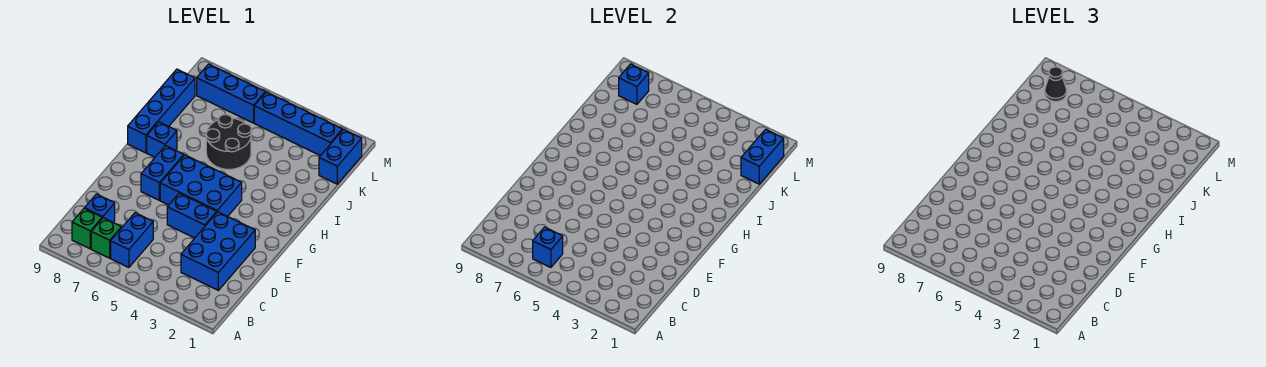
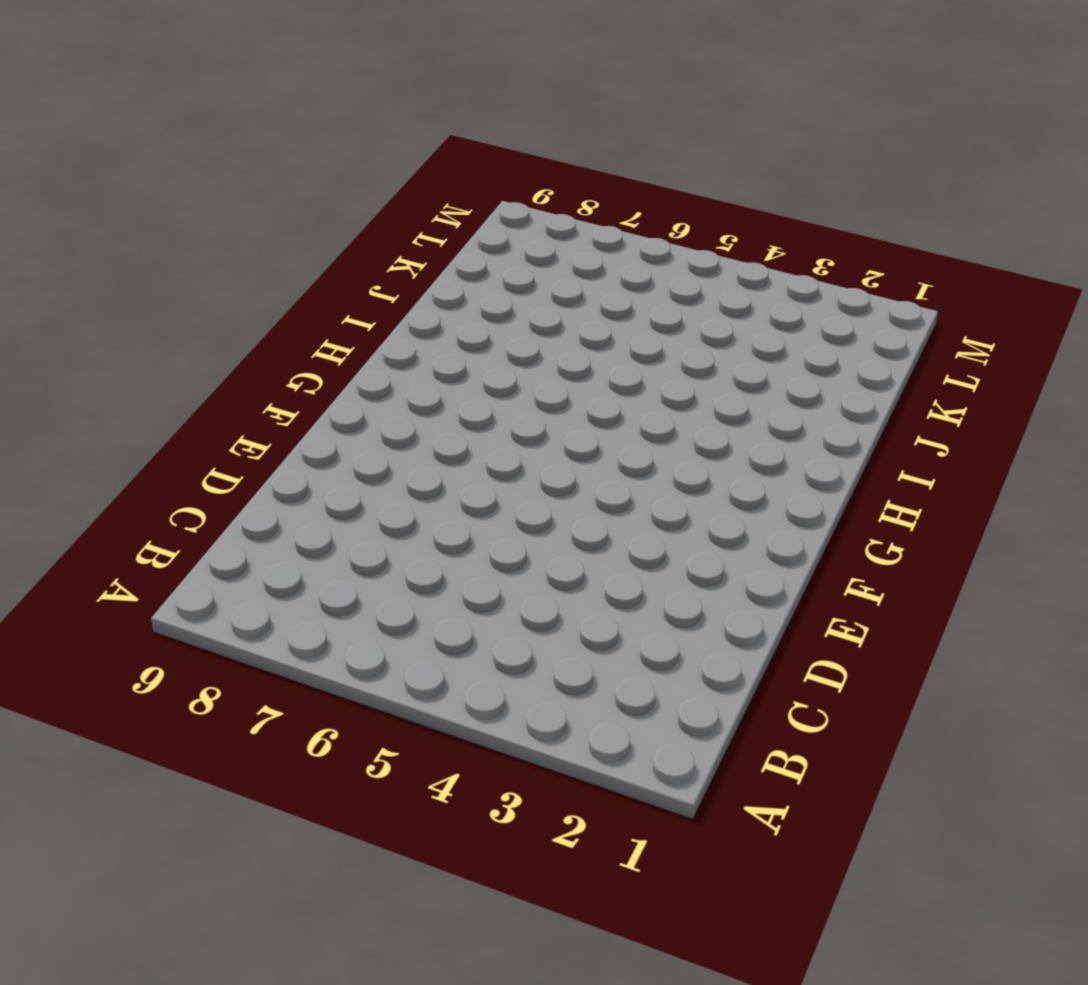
none -> blue 1x2 brick [111,213,153,267]
none -> green 1x1 brick [91,218,122,258]
none -> green 1x1 brick [72,208,102,249]

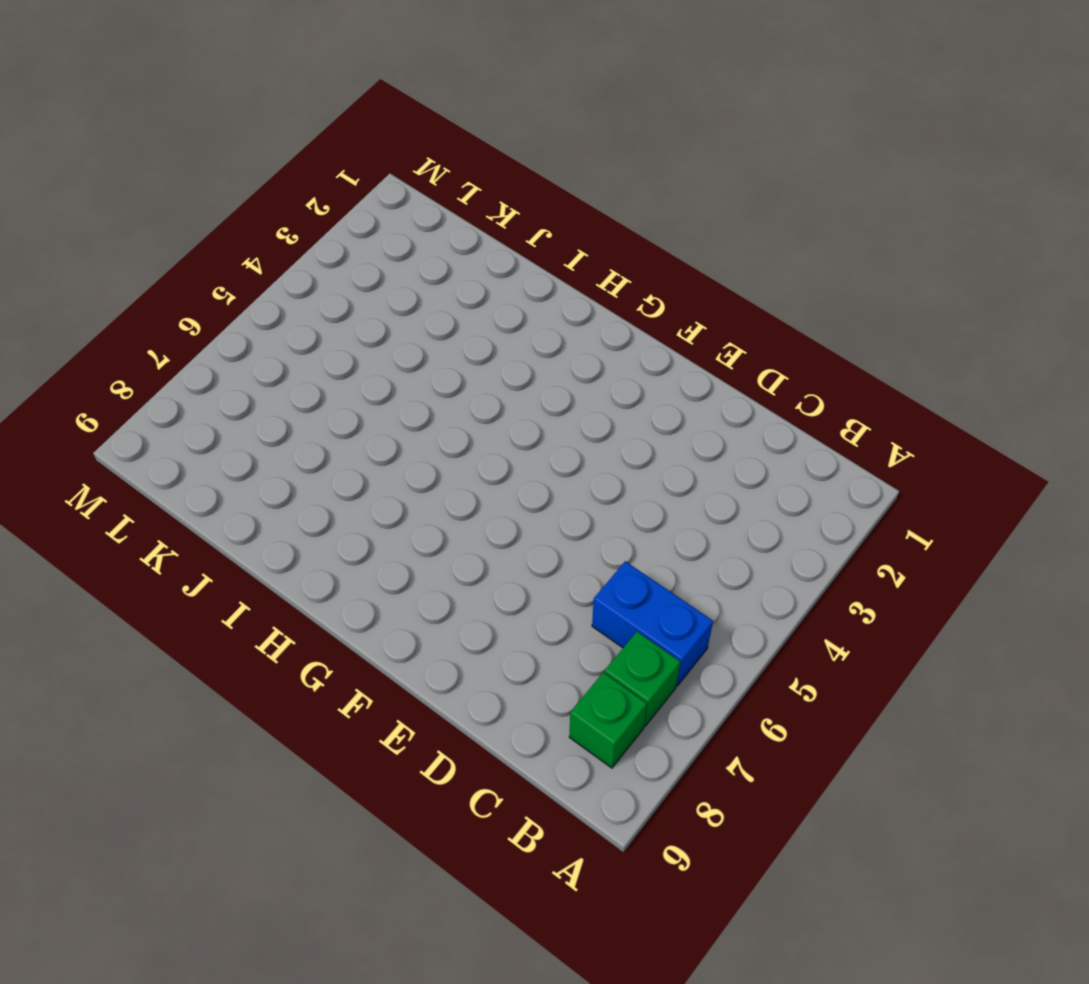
none -> blue 2x3 brick [181,212,255,290]
none -> blue 1x1 brick [85,194,115,222]
none -> blue 1x2 brick [167,193,217,238]

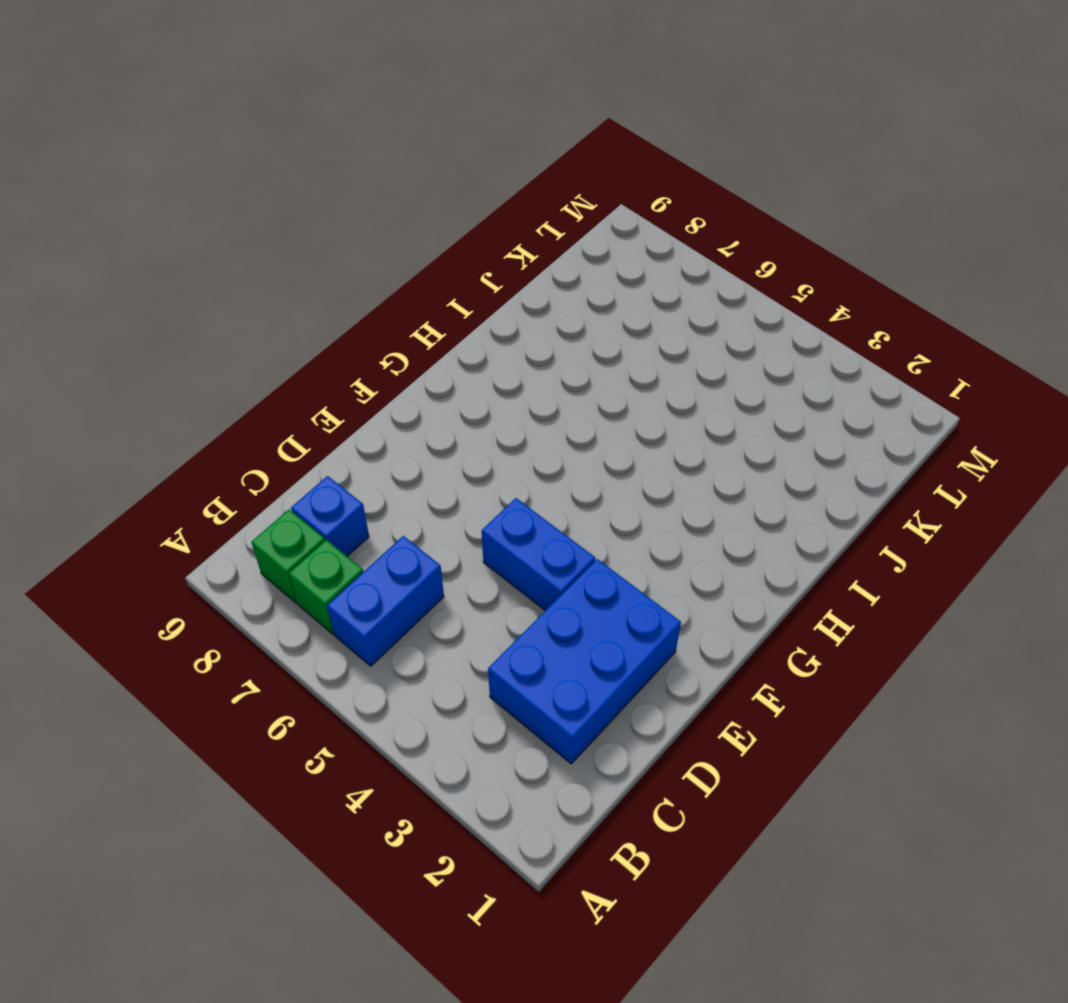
none -> blue 2x3 brick [160,155,242,216]
none -> blue 1x2 brick [141,146,184,200]
none -> blue 1x1 brick [147,122,177,157]

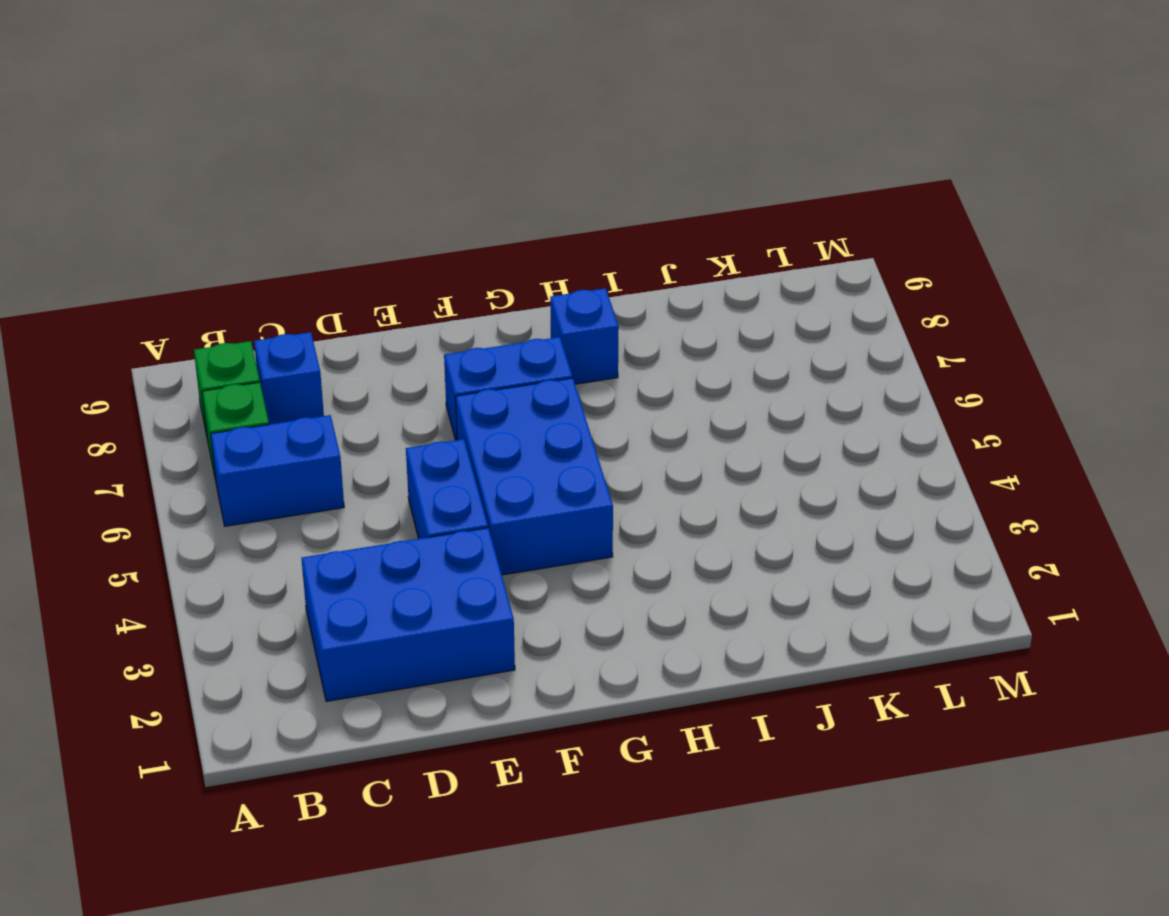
none -> blue 1x4 brick [128,69,195,153]
none -> black 2x2 round brick [206,114,252,170]
none -> blue 1x2 brick [319,130,362,184]

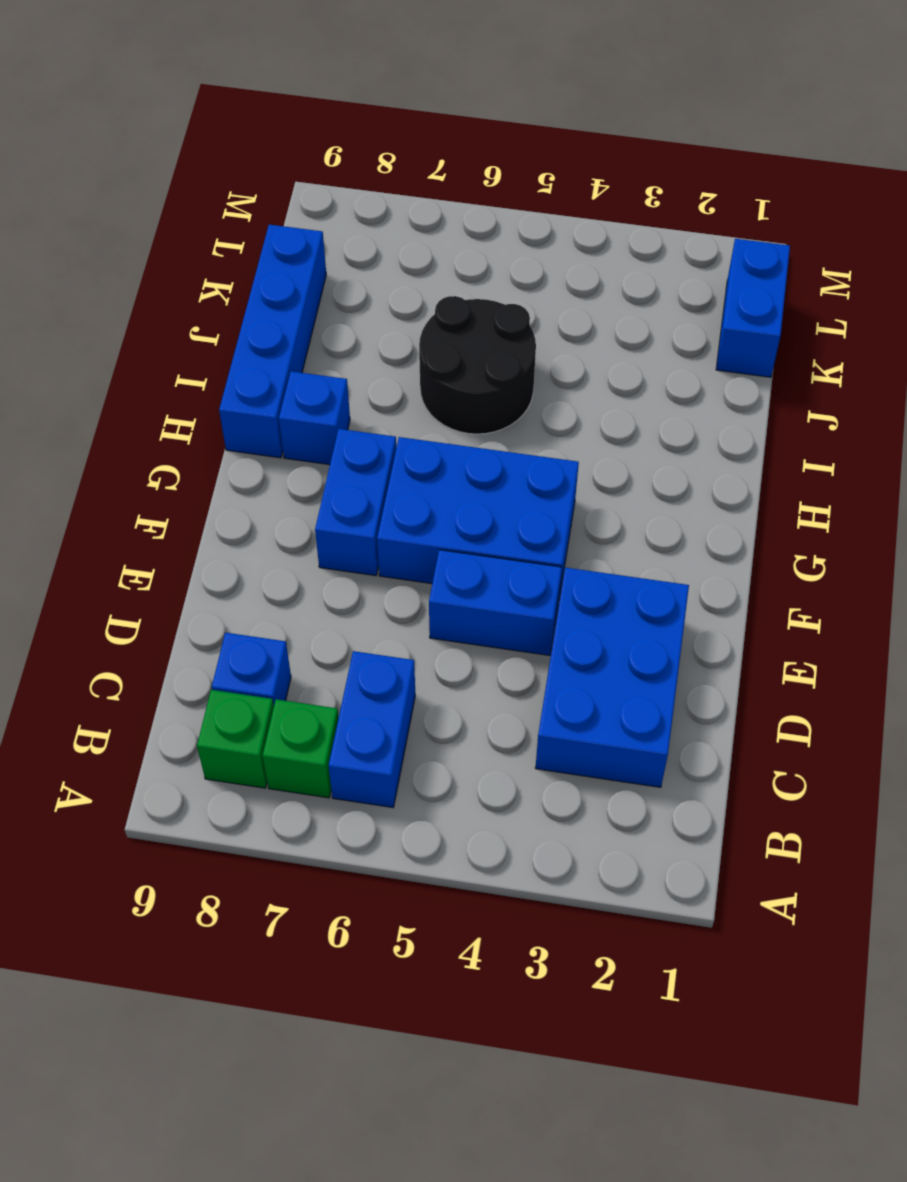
none -> blue 1x4 brick [254,92,342,156]
none -> blue 1x3 brick [197,64,265,123]
none -> blue 1x1 brick [533,227,563,267]

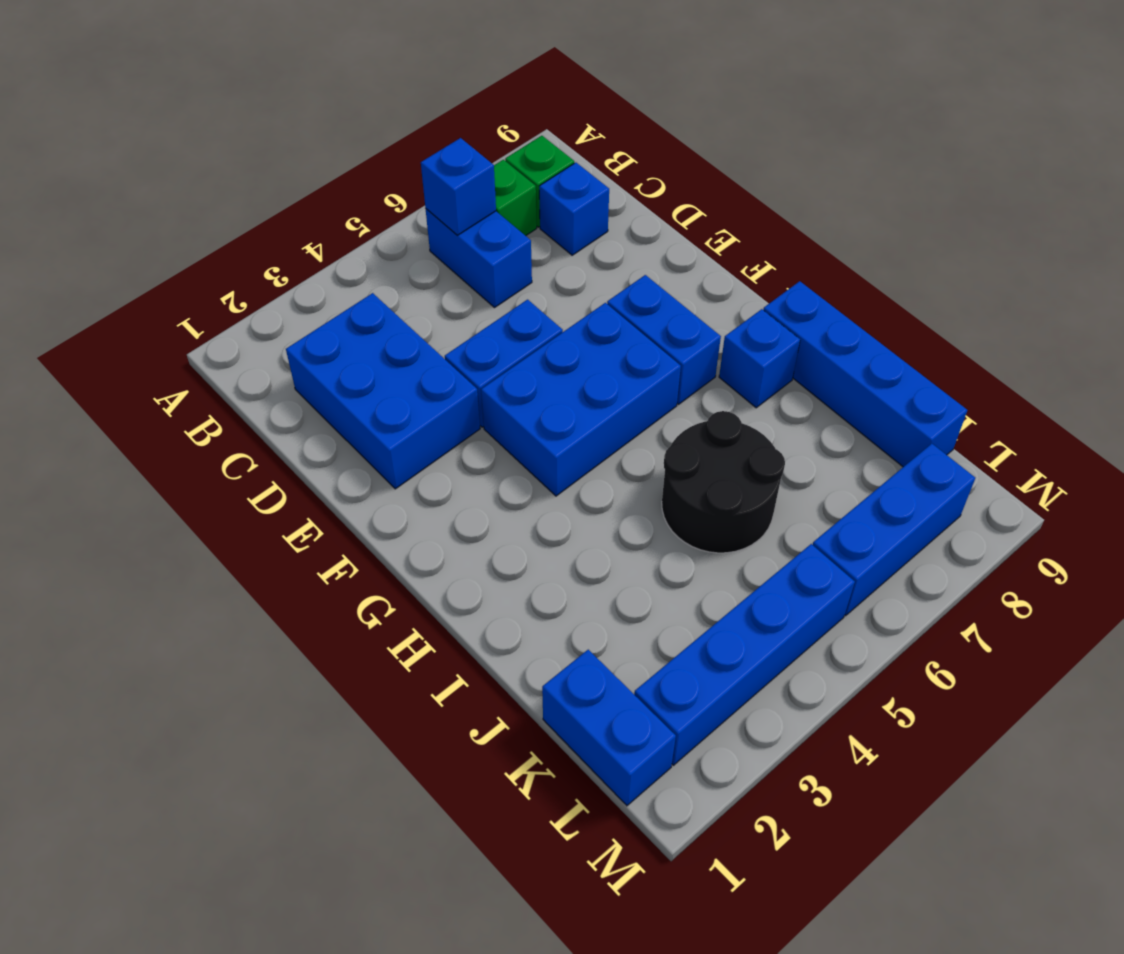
none -> blue 1x2 brick [741,130,784,184]
none -> blue 1x1 brick [619,64,649,104]
none -> black 1x1 cone [1045,67,1067,101]

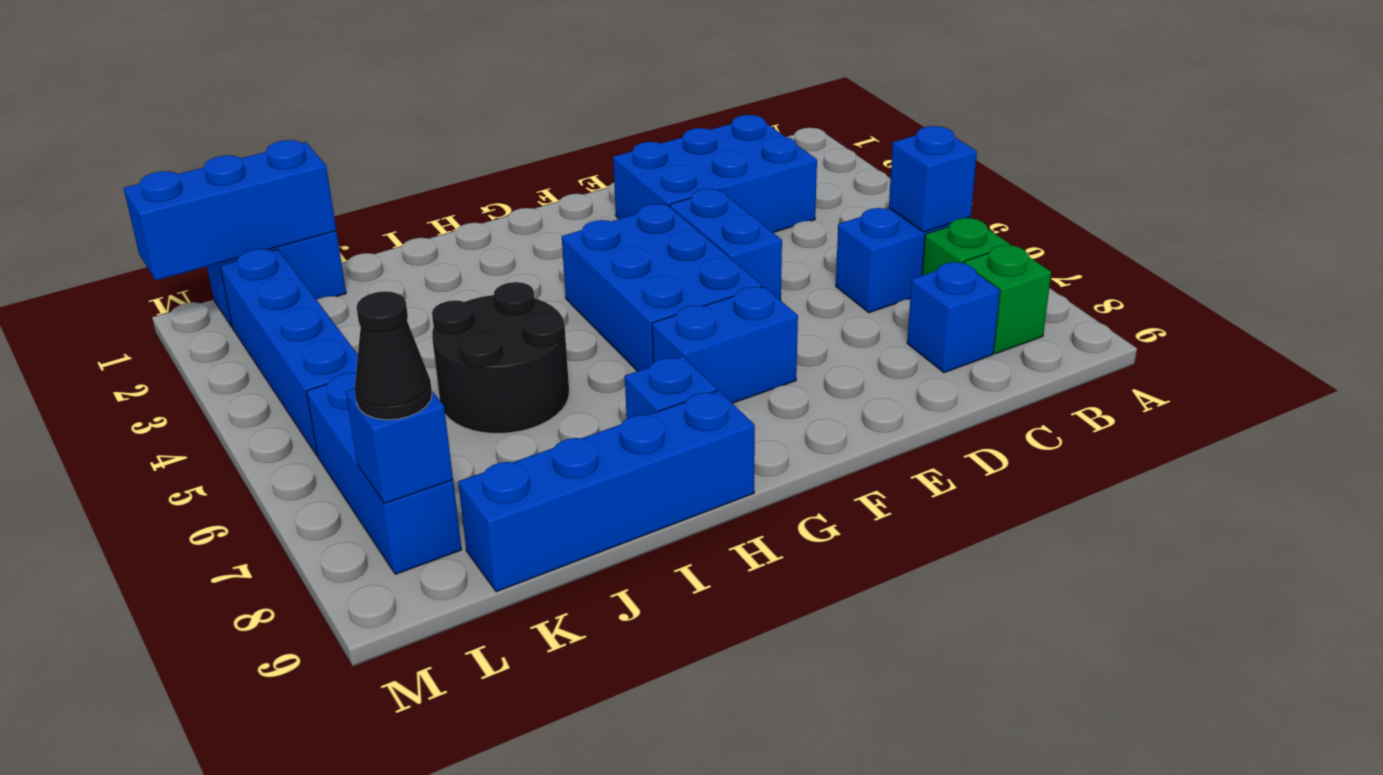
blue 1x3 brick [124,140,336,280] -> blue 1x2 brick [741,130,784,184]

